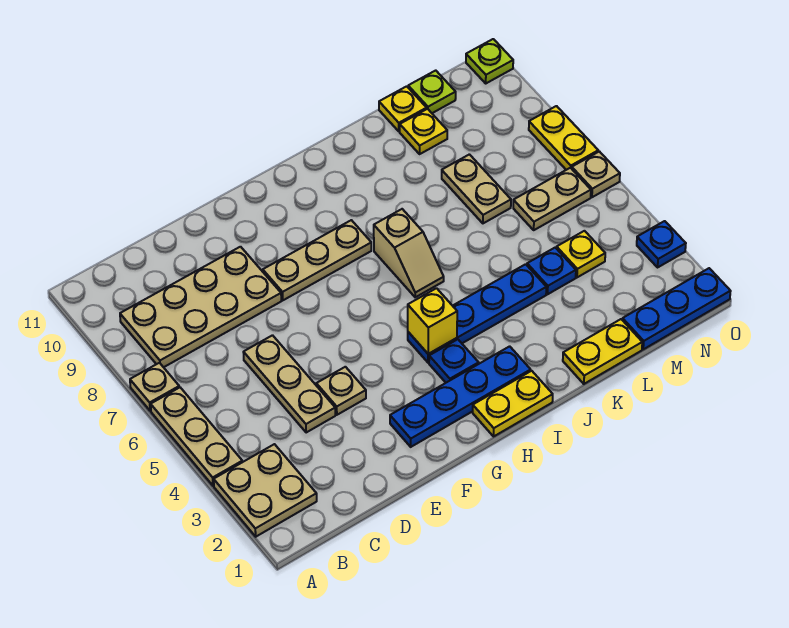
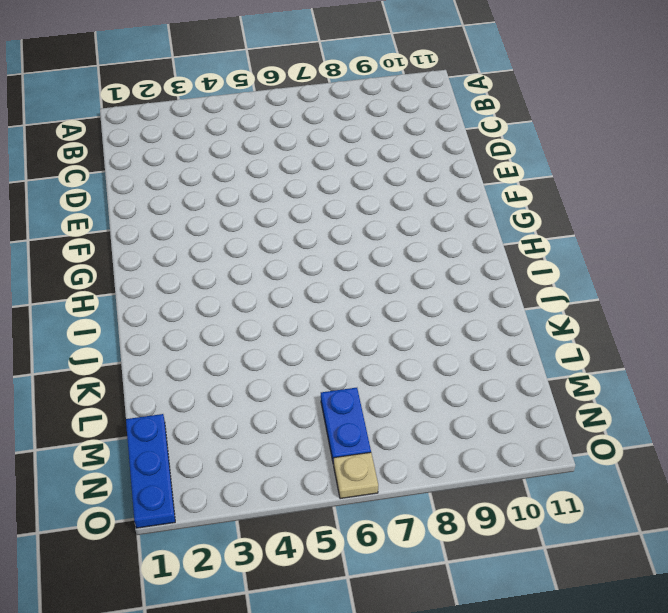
blue 1x2 plate [321,388,371,464] -> tan 1x2 plate [513,168,591,230]
none -> tan 2x2 plate [214,444,317,537]
none -> tan 1x3 plate [151,387,242,486]
none -> tan 1x1 plate [130,363,179,411]

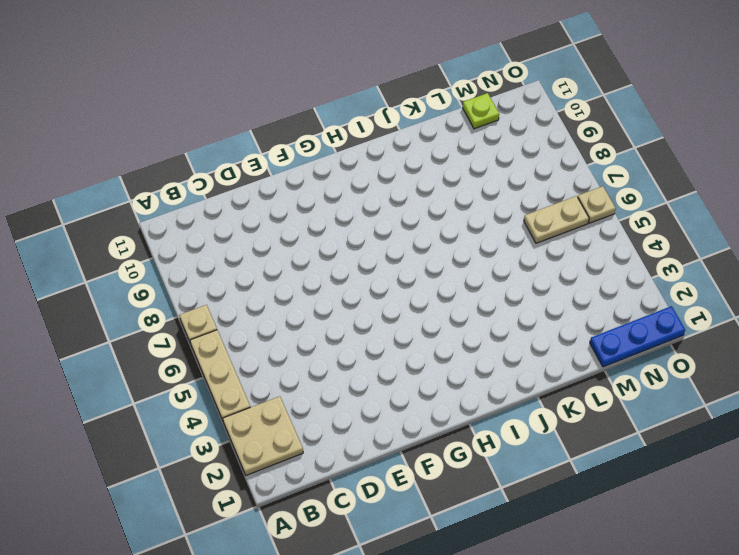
none -> tan 2x4 plate [120,247,281,367]
none -> tan 1x3 plate [243,335,335,433]
none -> tan 1x1 plate [316,367,366,415]

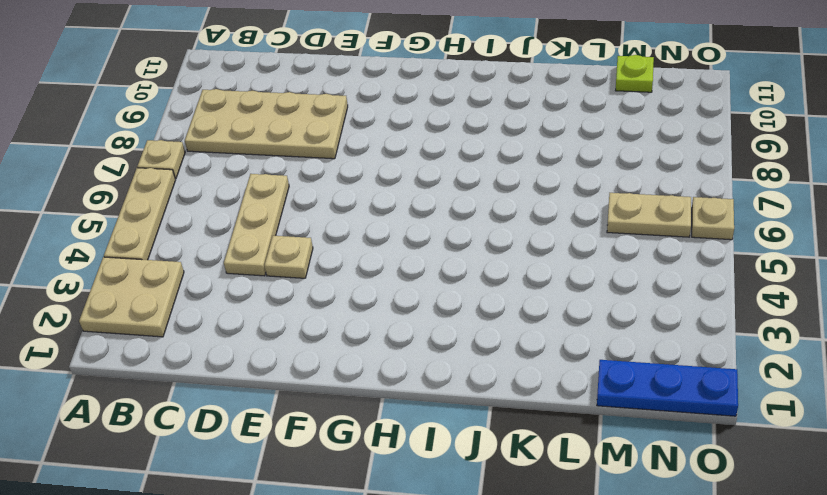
none -> blue 1x4 plate [390,346,531,447]
none -> tan 1x3 plate [263,220,371,300]
none -> yellow 1x2 plate [473,371,553,436]

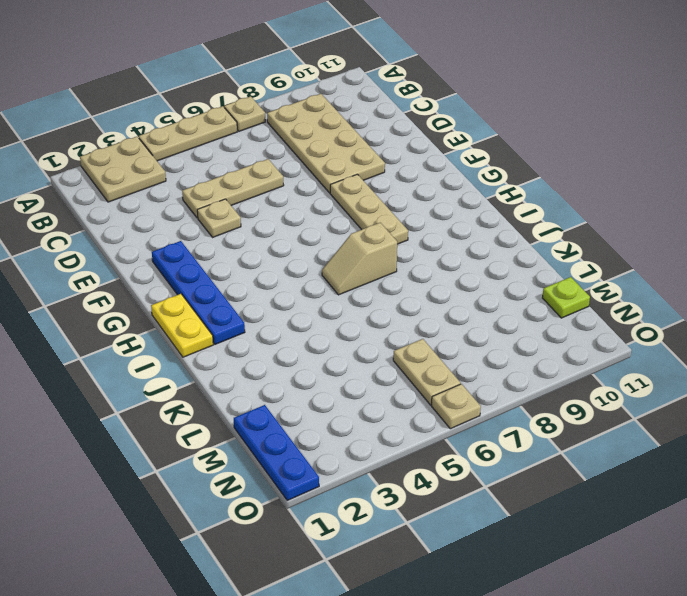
none -> blue 1x1 plate [429,339,479,383]
none -> blue 1x4 plate [408,264,546,363]
none -> yellow 1x2 plate [563,319,642,384]

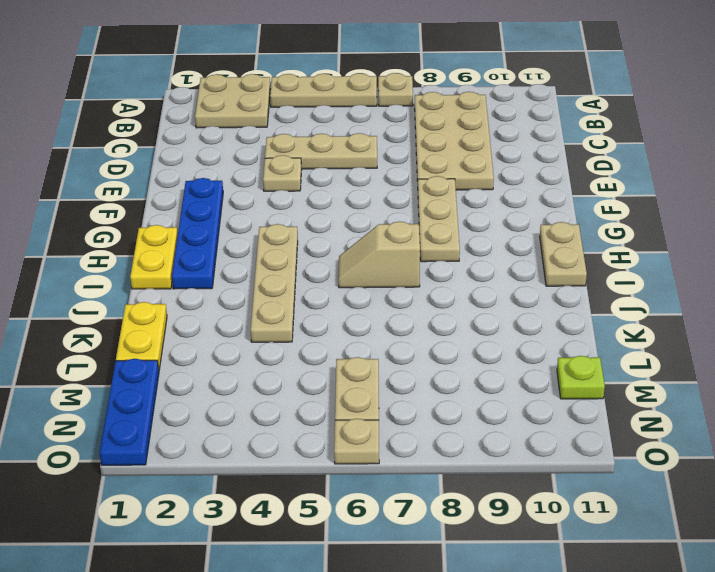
tan 1x4 plate [251,224,298,342] -> blue 1x4 plate [408,264,546,363]
tan 1x2 plate [540,222,587,286] -> tan 1x2 plate turned to [442,154,511,223]
none -> blue 1x1 plate [429,339,479,383]
none -> blue 1x1 plate [527,248,576,294]
none -> yellow 1x1 plate [400,109,447,154]

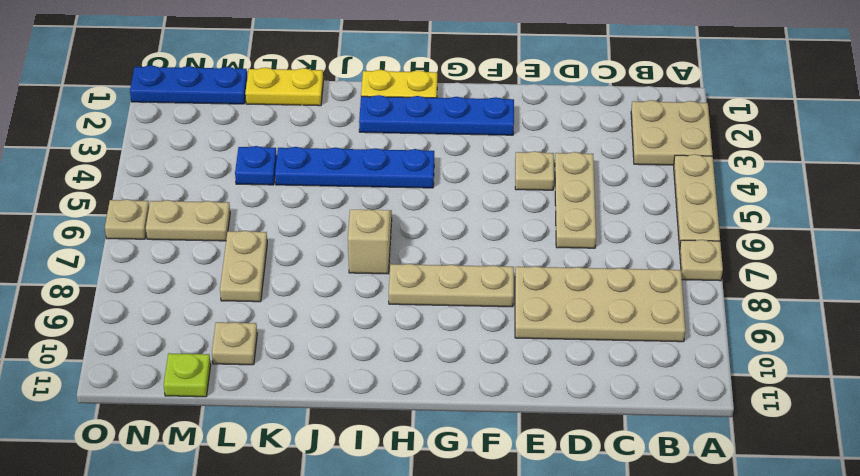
tan 1x1 plate [212,322,257,365] -> yellow 1x1 plate [400,109,447,154]
none -> blue 1x1 plate [429,339,479,383]
none -> yellow 1x1 plate [379,86,427,131]
none -> yellow 1x1 plate [557,231,605,277]

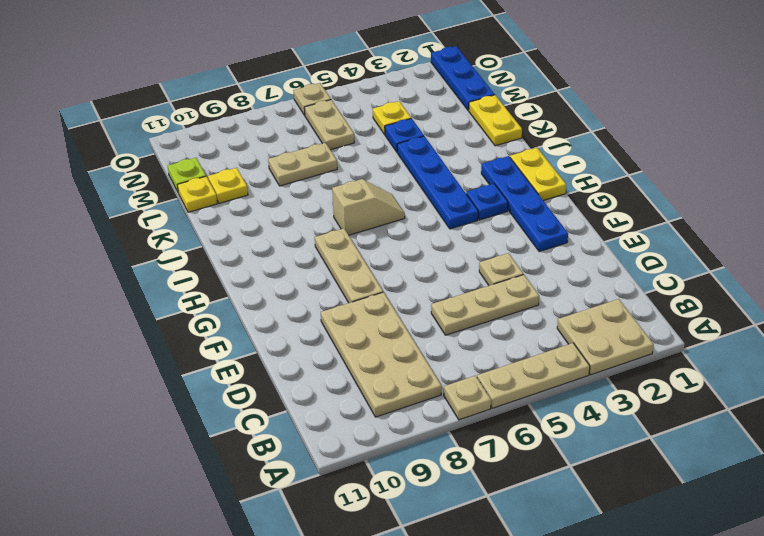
none -> blue 1x1 plate [637,221,686,267]
none -> yellow 1x2 plate [529,106,598,170]
none -> lime 1x1 plate [466,39,513,83]

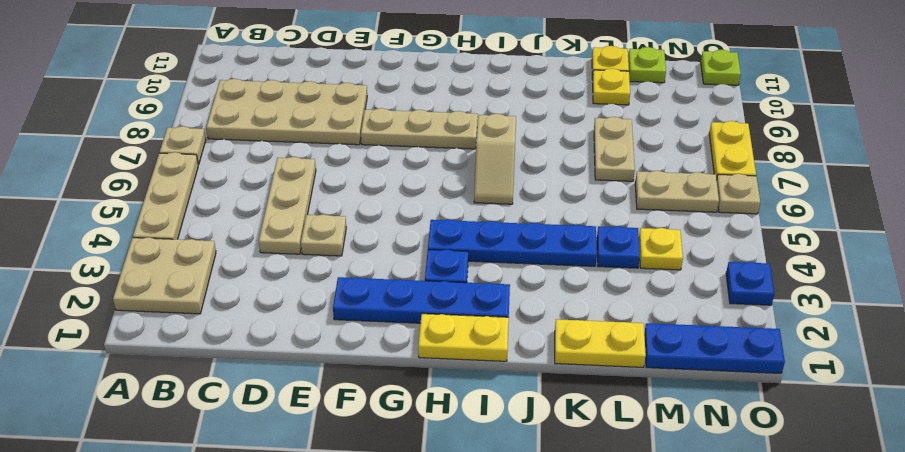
none -> yellow 1x1 brick [408,288,457,354]

